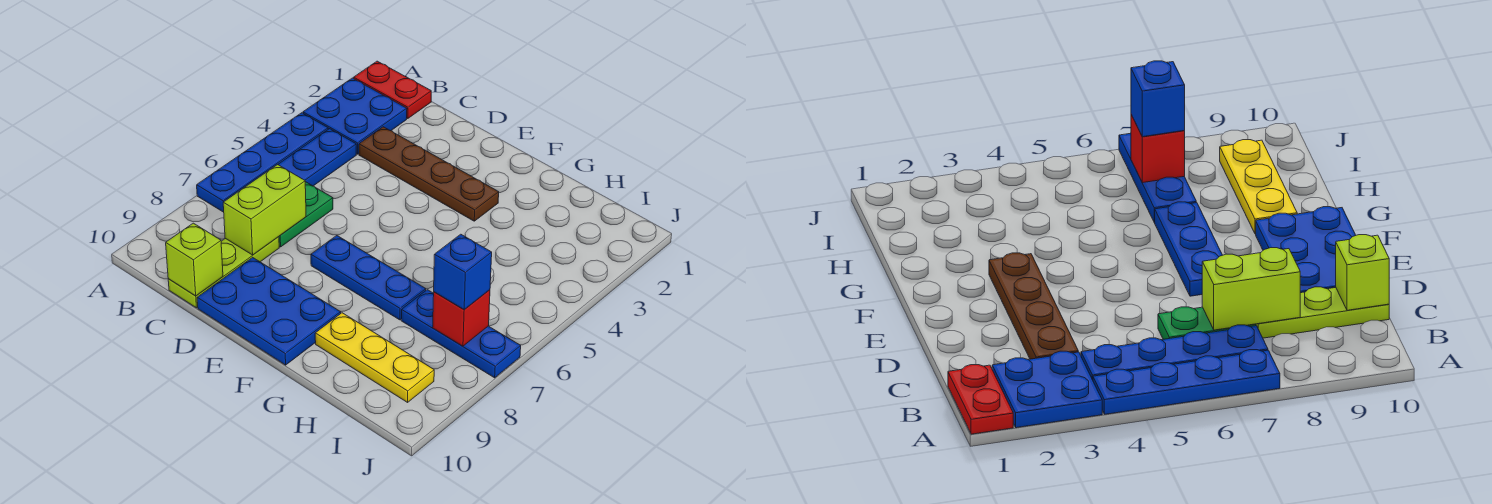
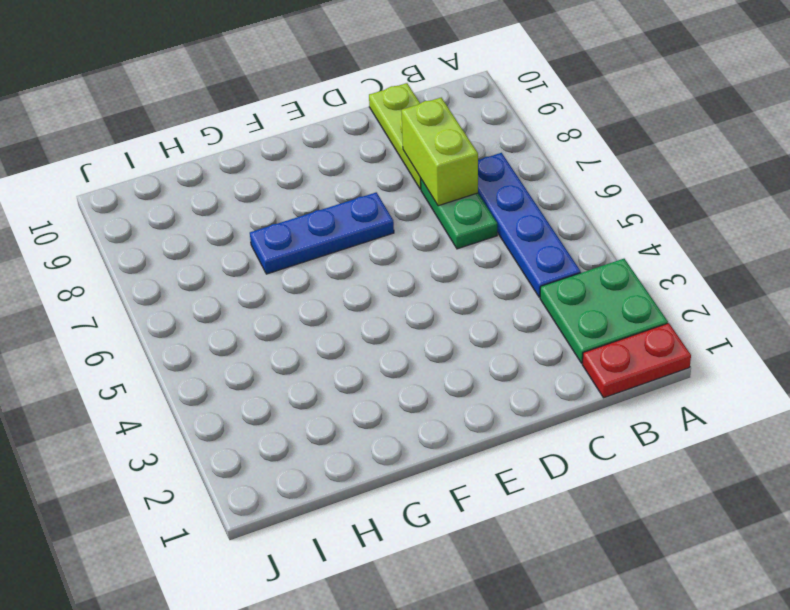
green 2x2 plate [540,259,668,363] -> blue 2x2 plate [303,78,407,154]
none -> blue 1x4 plate [197,113,328,212]
none -> brown 1x4 plate [359,127,499,221]
none -> blue 2x3 plate [197,257,341,365]

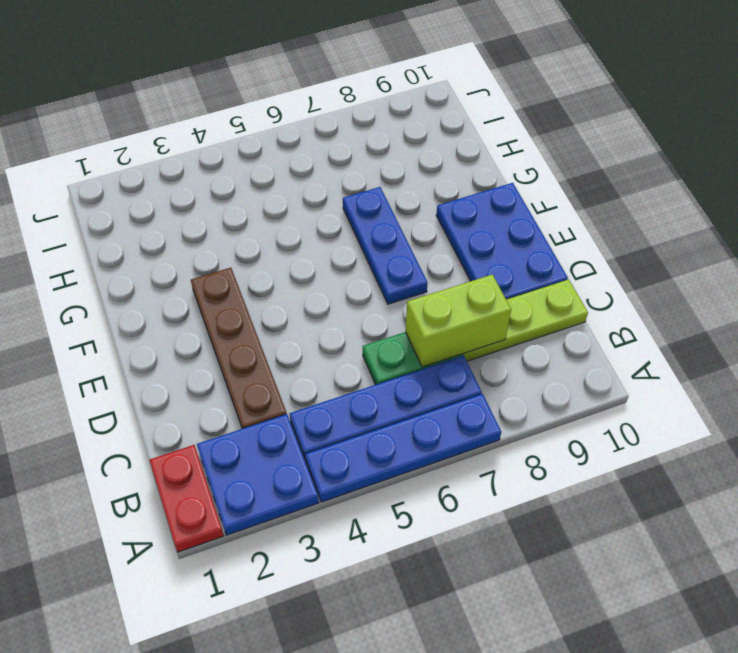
none -> yellow 1x3 plate [315,313,434,402]
none -> blue 1x3 plate [401,290,521,378]
none -> lime 1x1 brick [166,223,223,296]

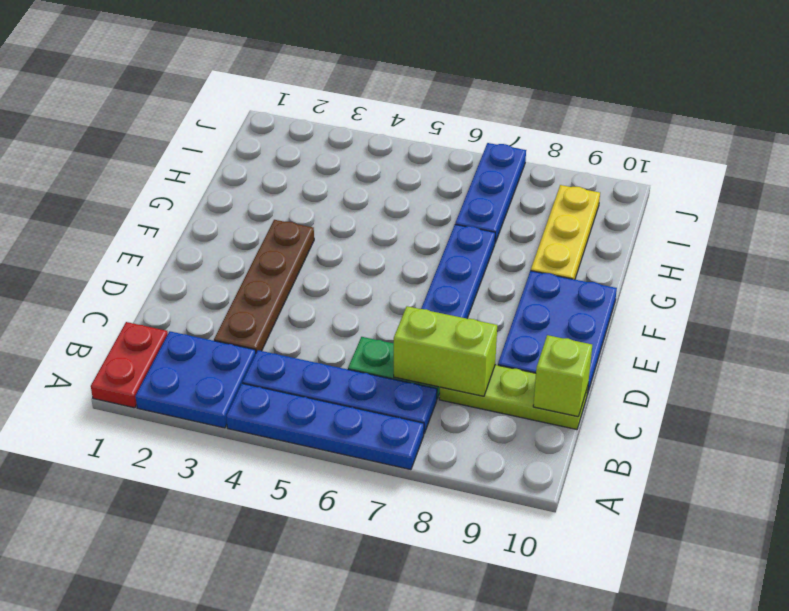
none -> red 1x1 brick [433,290,490,346]
none -> blue 1x1 brick [434,234,492,310]

